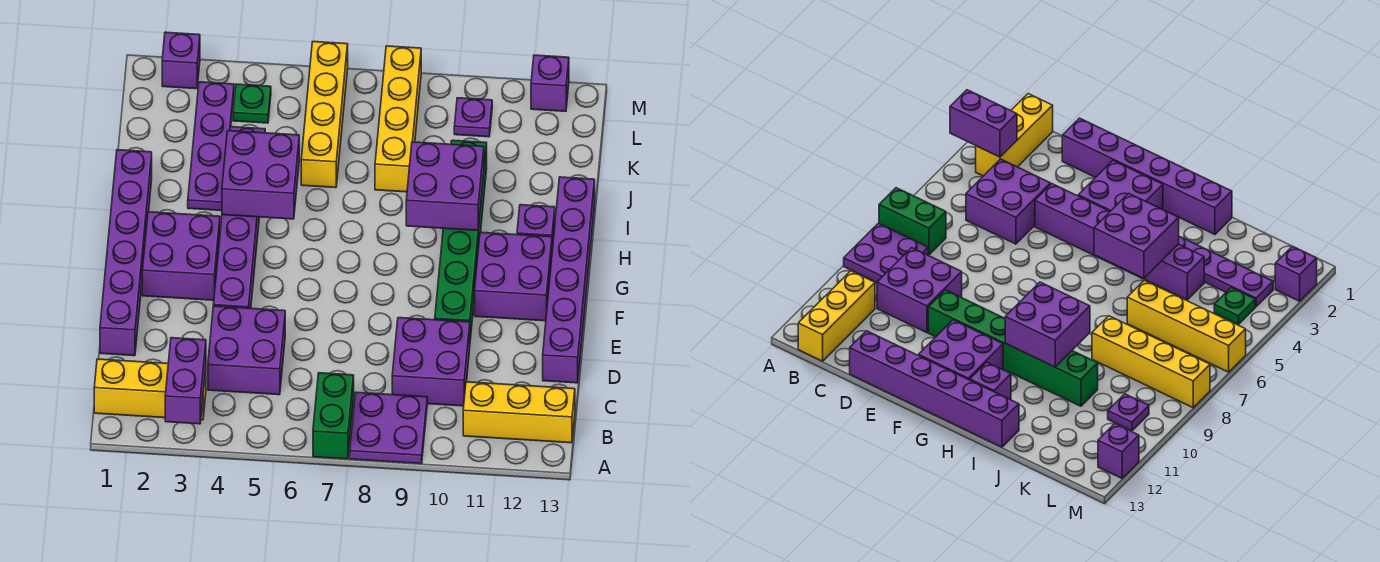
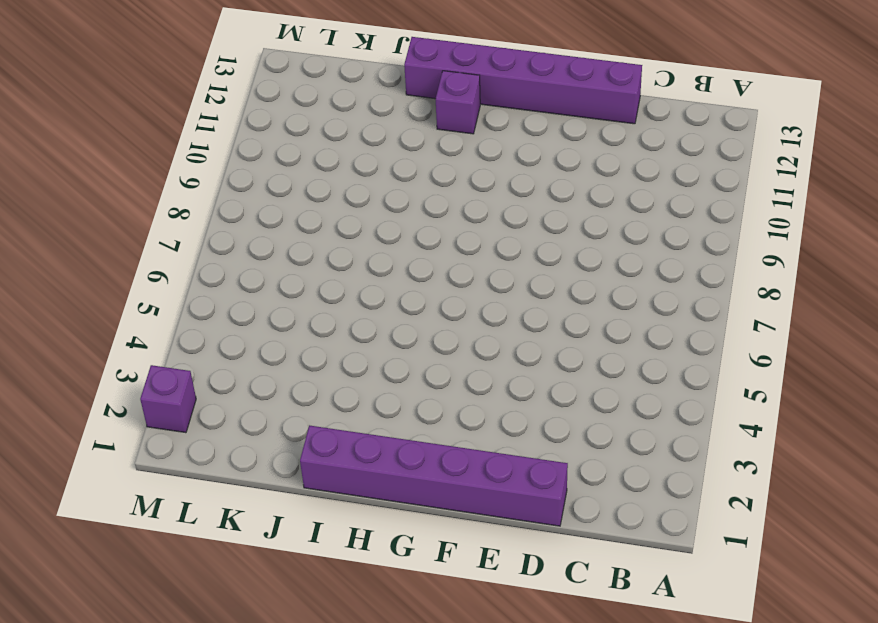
none -> green 1x2 brick [313,373,354,459]
none -> purple 2x2 plate [350,392,427,464]
none -> yellow 1x3 brick [94,359,206,420]

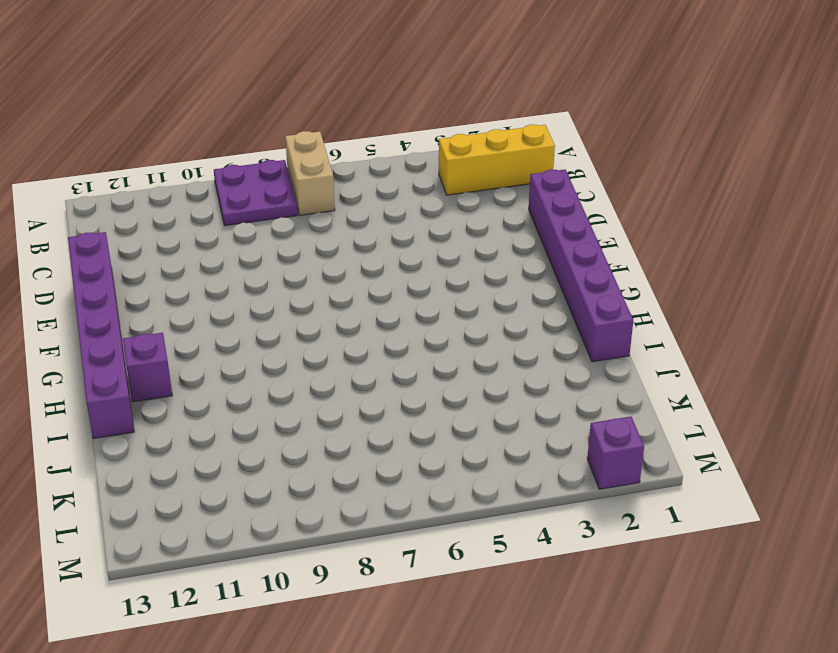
tan 1x2 brick [285,131,335,215] -> green 1x2 brick [313,373,354,459]
none -> yellow 1x3 brick [463,382,575,443]
none -> purple 2x2 brick [208,306,285,395]
none -> purple 2x2 brick [392,318,470,406]

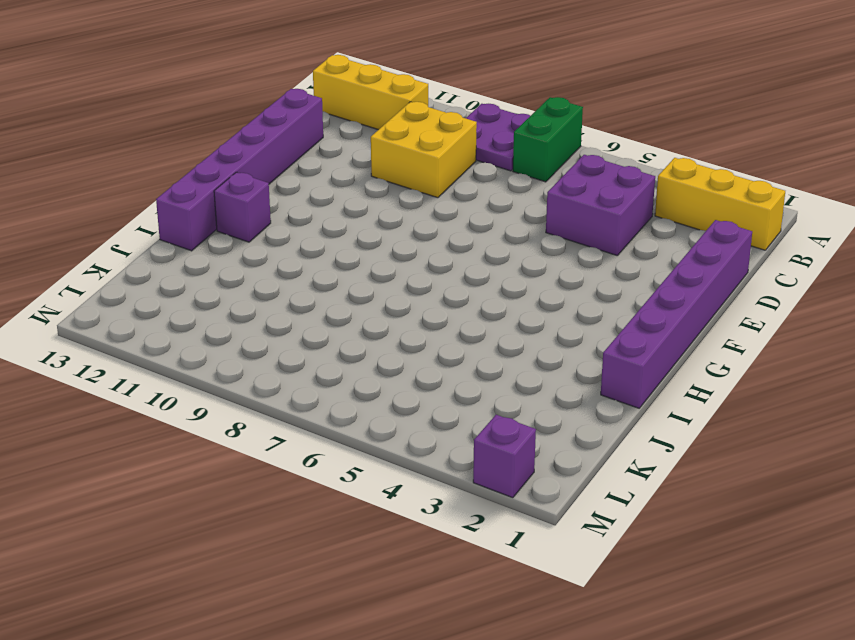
yellow 2x2 brick [371,102,477,198] -> purple 2x2 brick [392,318,470,406]
none -> purple 1x6 brick [213,127,265,308]
none -> green 1x6 brick [435,140,487,340]
none -> purple 2x2 brick [142,212,220,300]

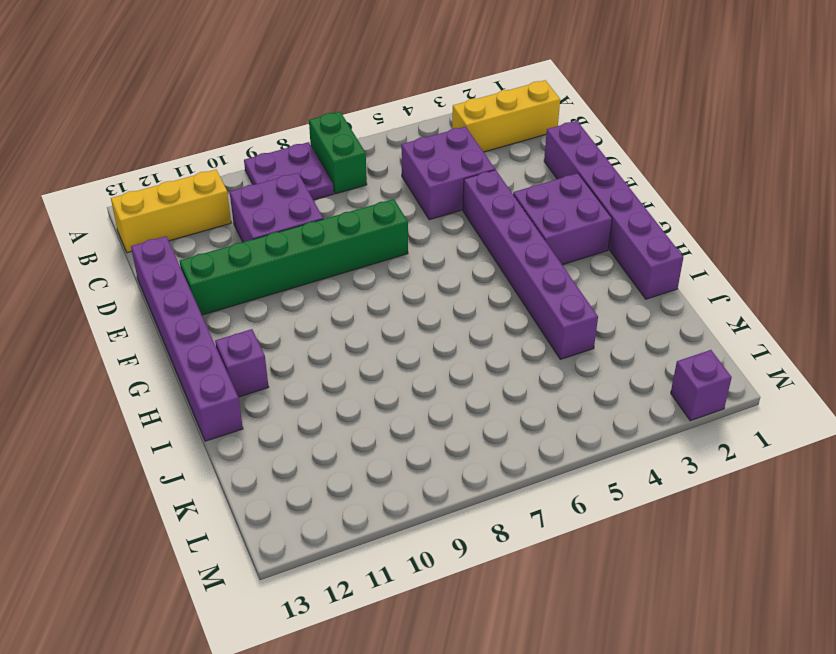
green 1x6 brick [180,199,408,315] -> green 1x6 brick turned to [435,140,487,340]
none -> purple 2x2 brick [475,232,552,321]
none -> purple 1x4 plate [188,82,234,211]
none -> yellow 1x4 brick [301,42,348,188]

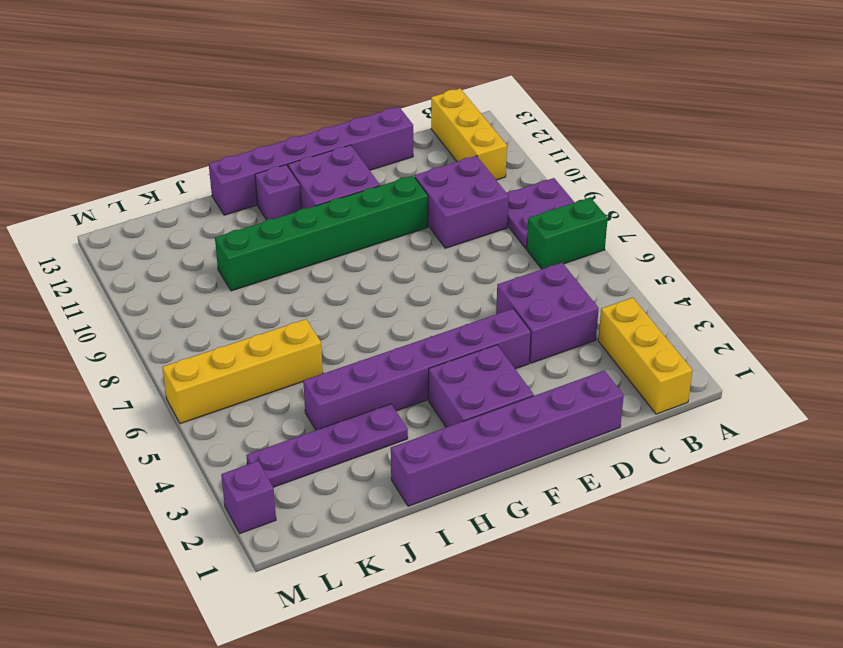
none -> yellow 1x4 brick [375,46,421,192]
none -> green 1x1 plate [233,84,271,123]
none -> purple 1x1 plate [454,98,492,137]

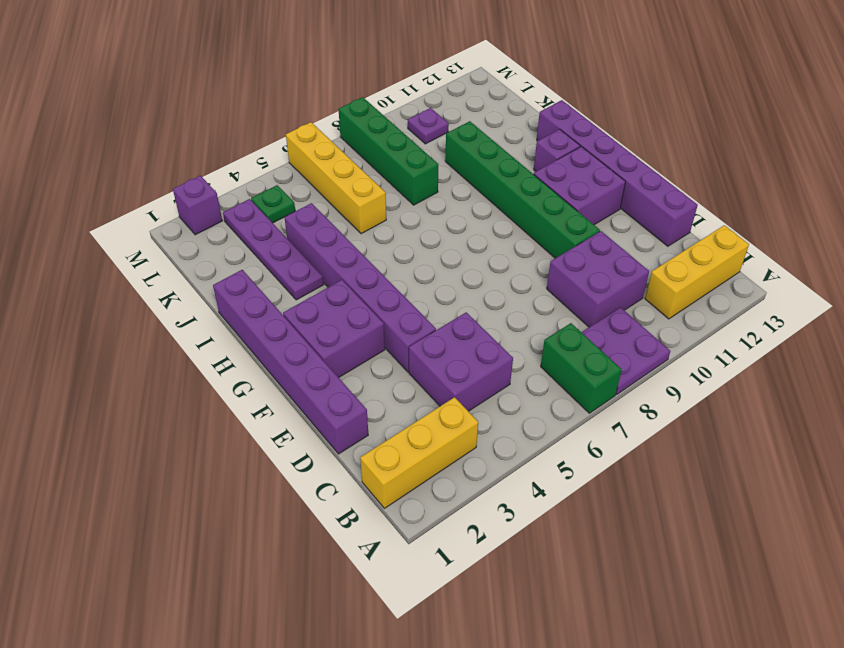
green 1x4 brick [339,97,438,205] -> yellow 1x4 brick [375,46,421,192]
none -> purple 1x1 brick [531,55,569,111]
none -> purple 1x2 brick [165,338,206,424]
none -> purple 2x2 brick [222,131,299,219]

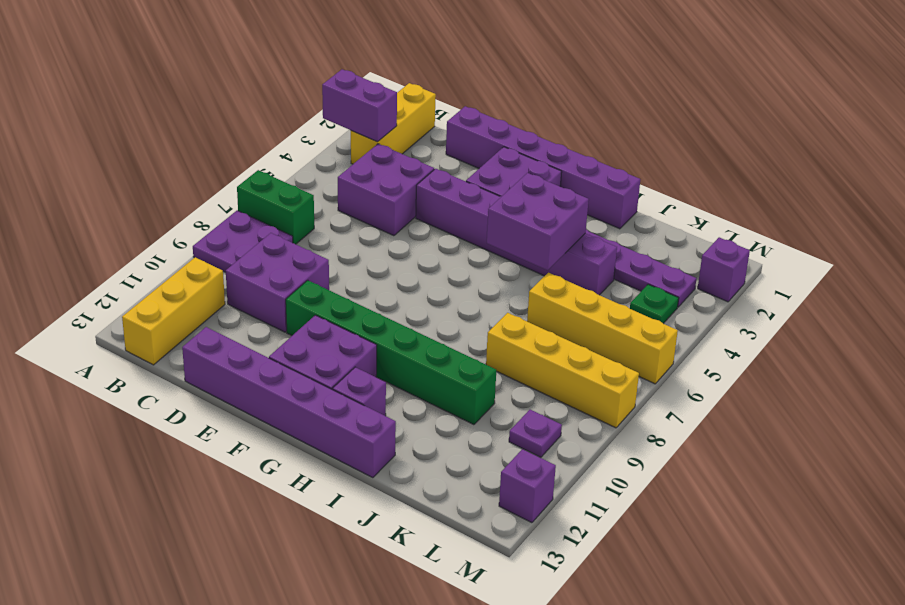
none -> purple 2x2 brick [406,142,484,230]

